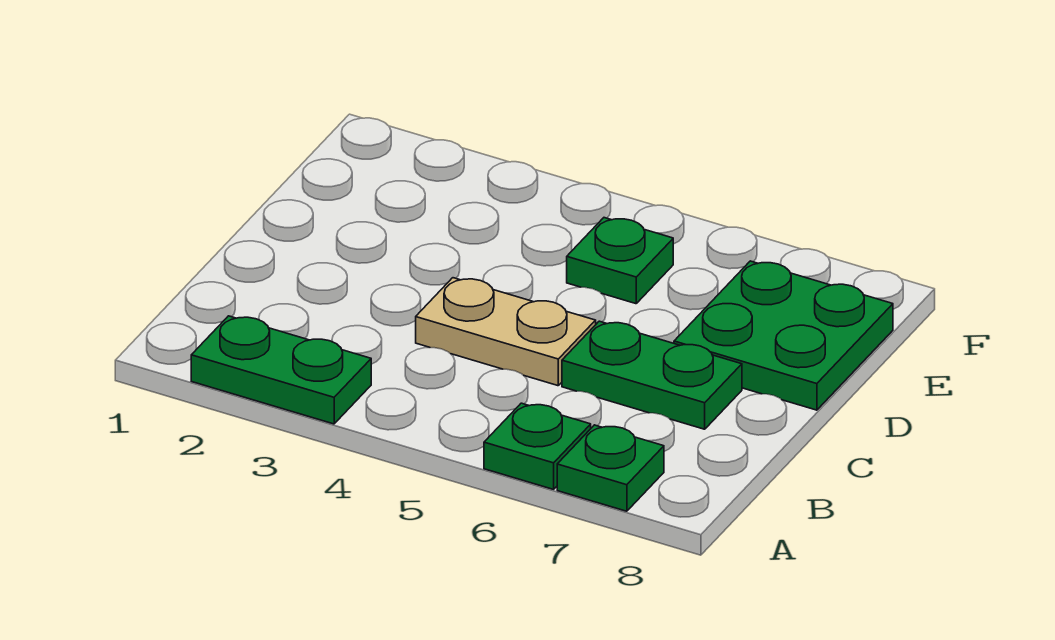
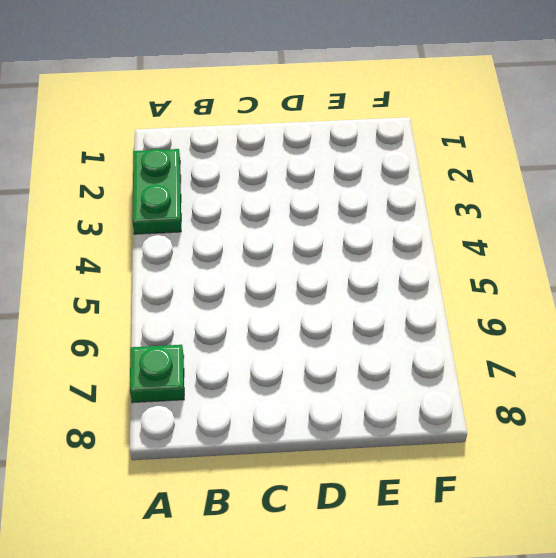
none -> green 1x1 plate [484,403,591,489]
none -> tan 1x2 plate [416,278,596,386]

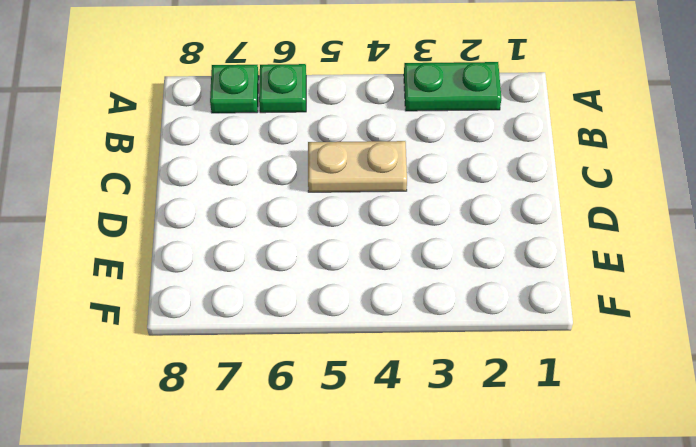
none -> green 1x2 plate [562,321,742,429]
none -> green 2x2 plate [674,261,893,410]

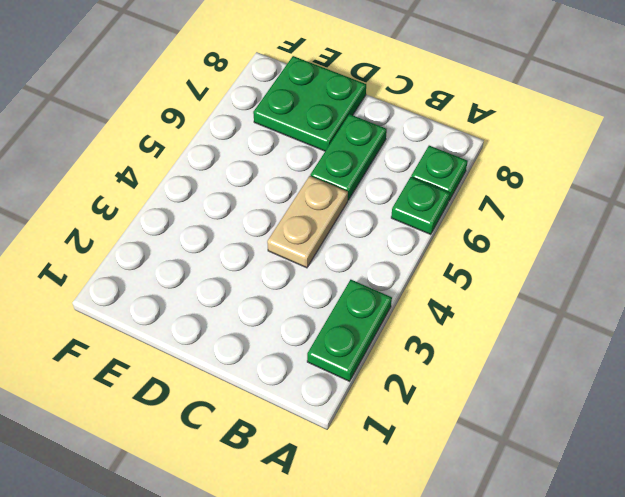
none -> green 1x1 plate [567,218,673,304]

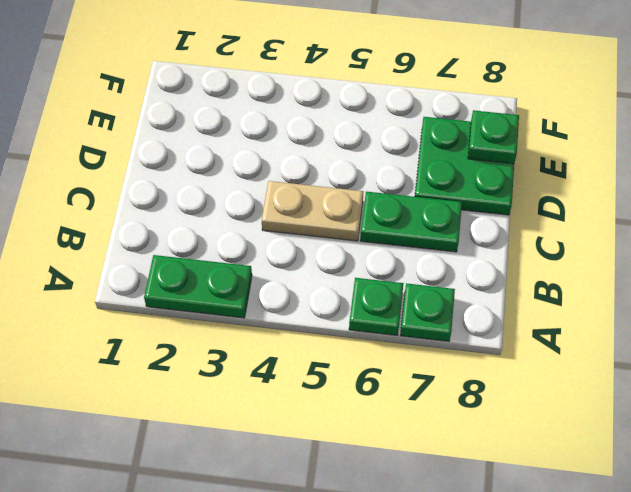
green 1x1 plate [468,110,519,164] -> green 1x1 plate moved to [567,218,673,304]

